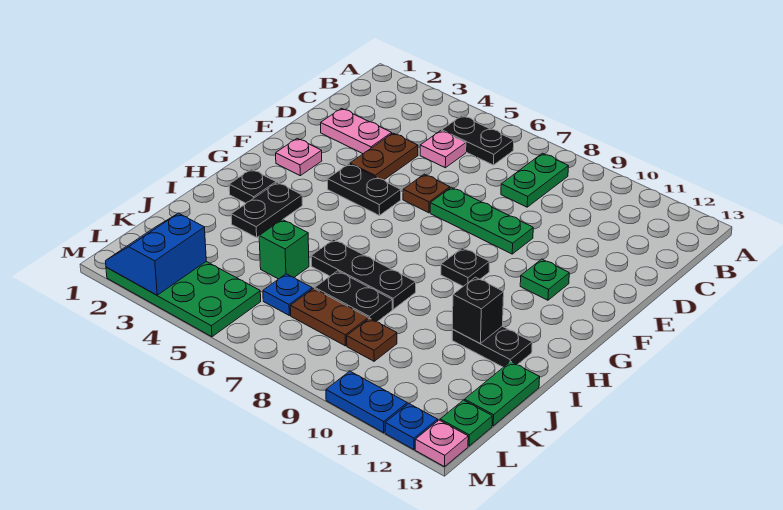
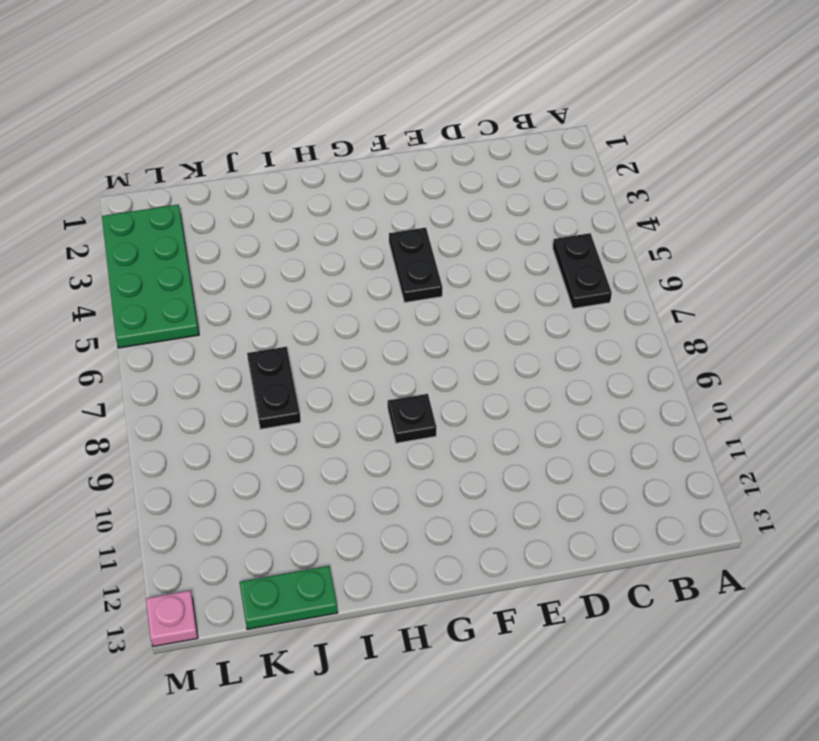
none -> green 1x2 plate [501,153,568,207]
none -> pink 1x1 plate [420,131,466,168]
none -> pink 1x2 plate [321,108,392,154]

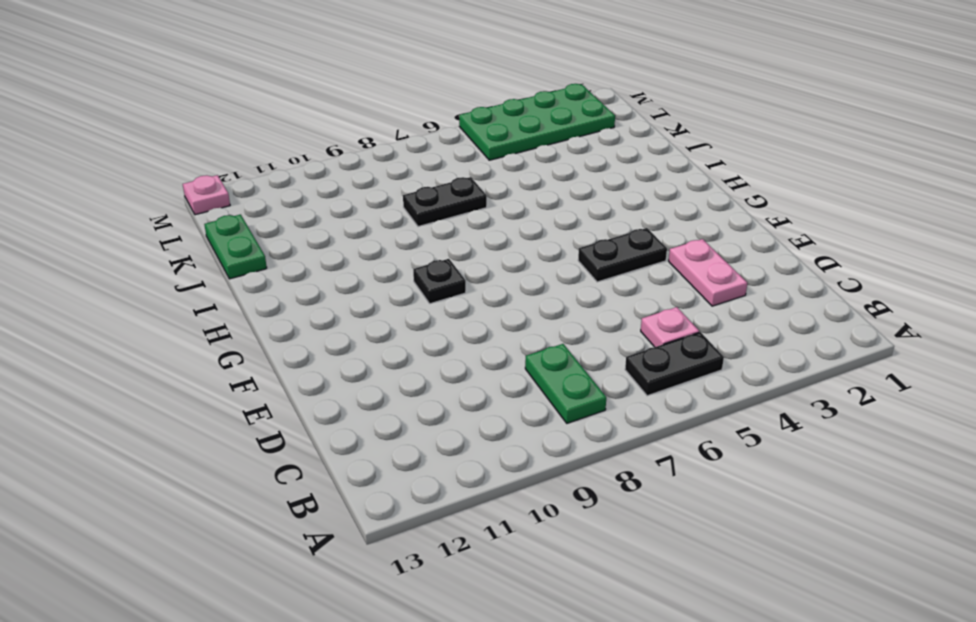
pink 1x2 plate [669,239,747,306] -> pink 1x2 plate turned to [321,108,392,154]
none -> brown 1x2 plate [350,133,418,180]
none -> brown 1x1 plate [403,174,450,213]
none -> green 1x3 plate [430,187,533,254]

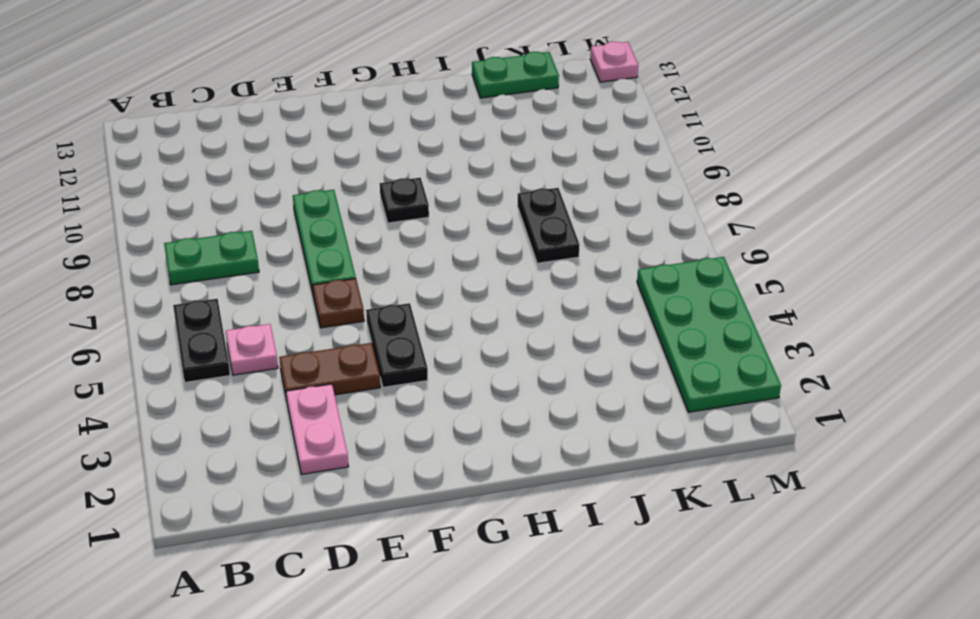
none -> pink 1x1 plate [276,138,322,176]
none -> green 1x1 plate [520,259,569,300]
none -> black 1x1 plate [229,169,276,203]

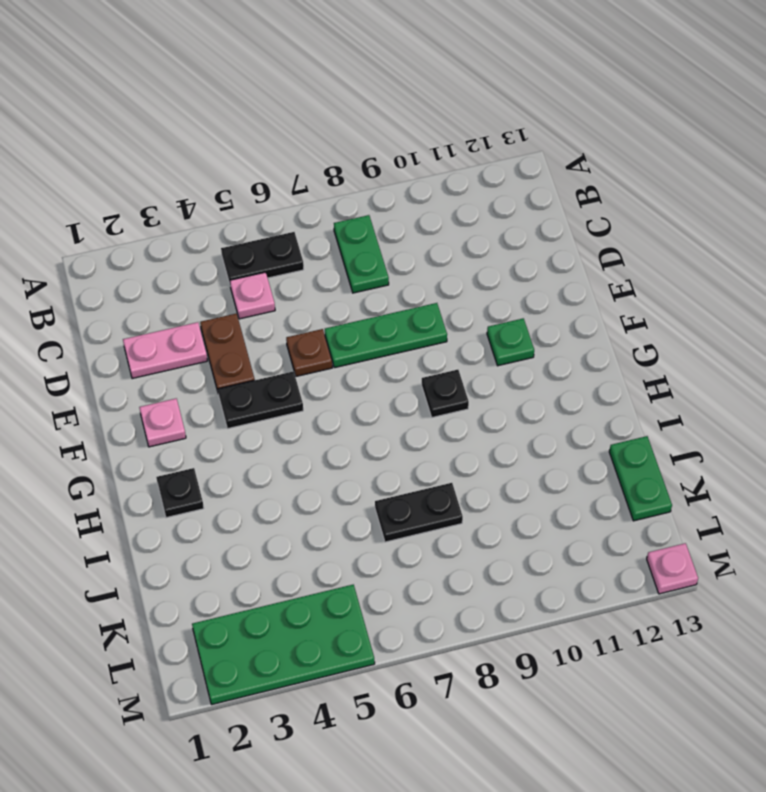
none -> black 1x2 plate [231,182,302,237]
none -> black 1x3 plate [311,240,416,309]
none -> black 1x2 plate [452,326,532,367]

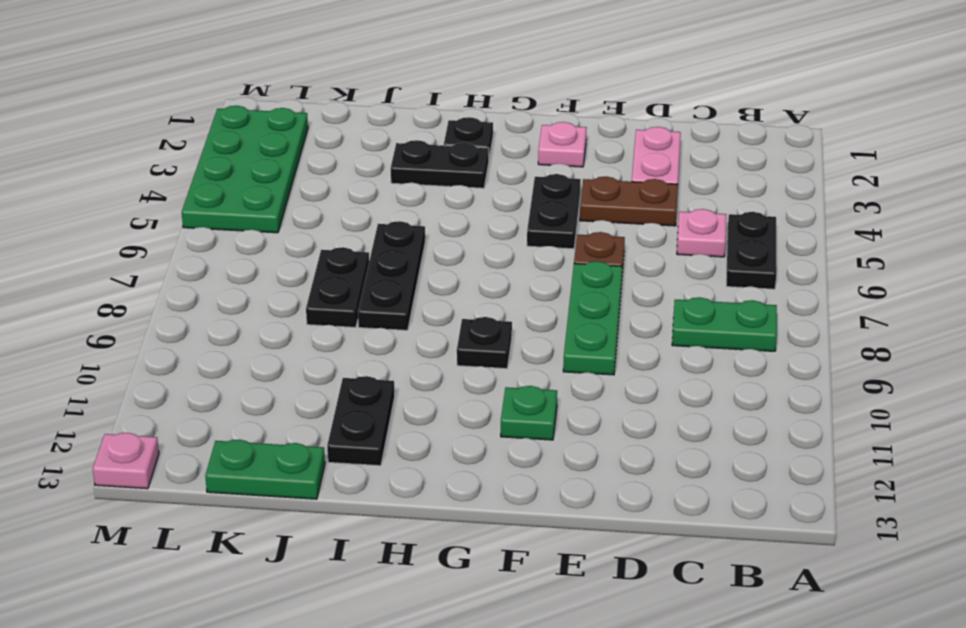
none -> green 1x1 brick [259,220,309,279]
none -> blue 1x1 plate [263,274,312,315]
none -> brown 1x2 plate [290,288,368,346]

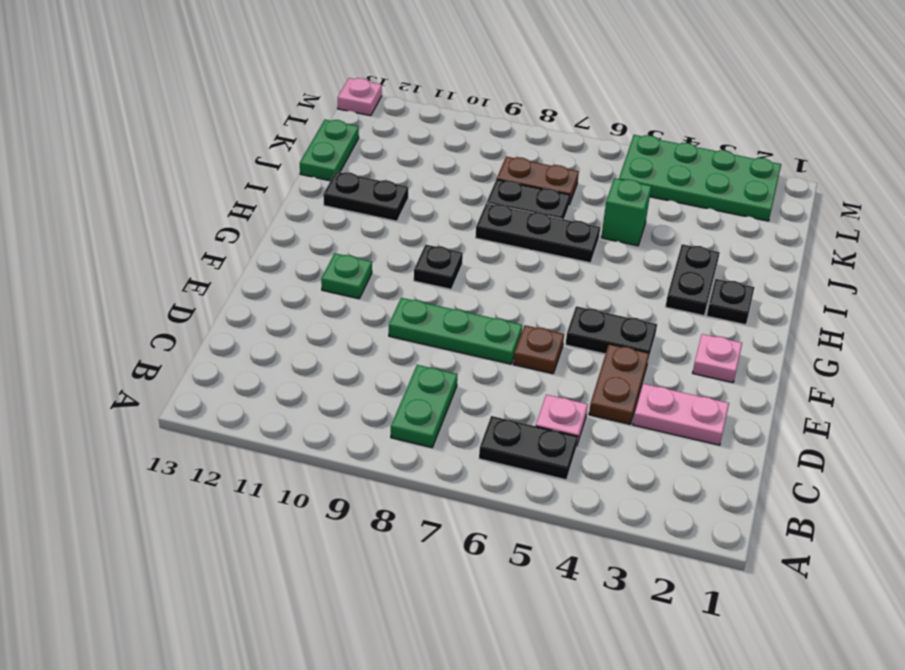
none -> blue 1x1 plate [263,274,312,315]
none -> brown 1x1 plate [347,318,397,361]
none -> green 1x1 plate [440,400,492,446]

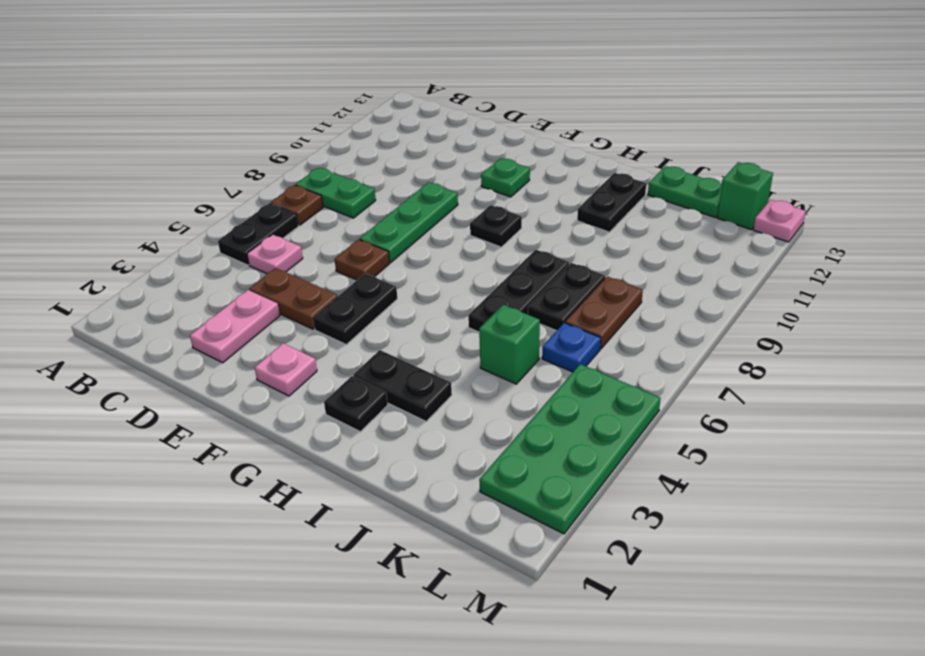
brown 1x1 plate [271,185,323,225] -> brown 1x1 plate moved to [347,318,397,361]
green 1x1 brick [717,162,773,230] -> green 1x1 plate [440,400,492,446]
none -> blue 1x2 plate [326,371,407,433]
none -> blue 1x1 plate [385,404,438,450]
none -> black 1x1 brick [452,277,504,343]

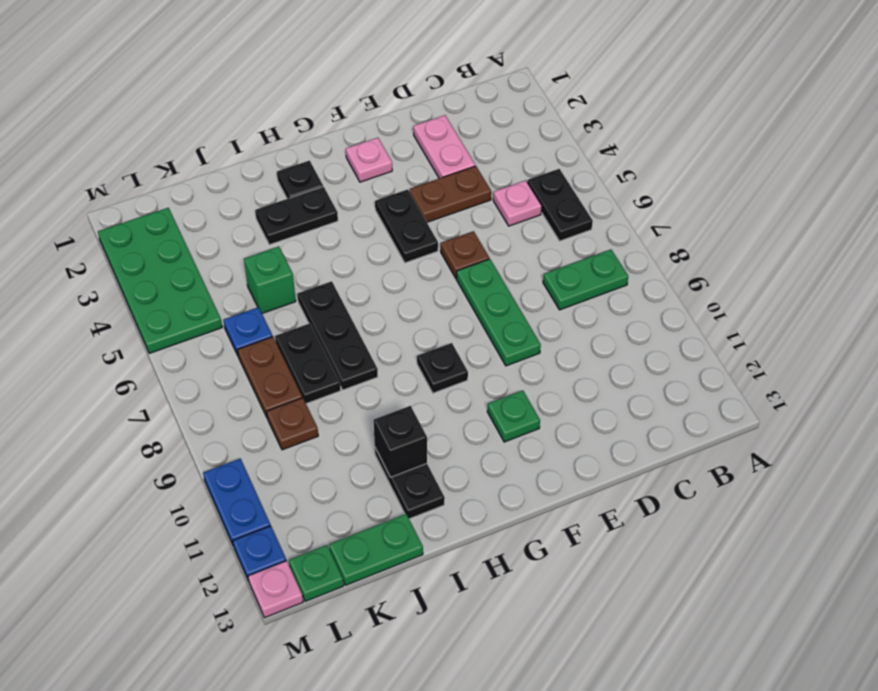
none -> blue 2x2 slope [106,213,206,295]

